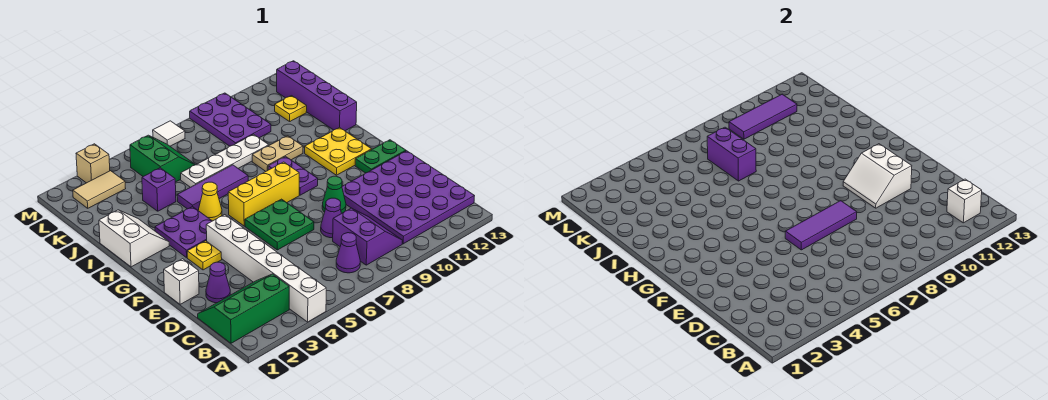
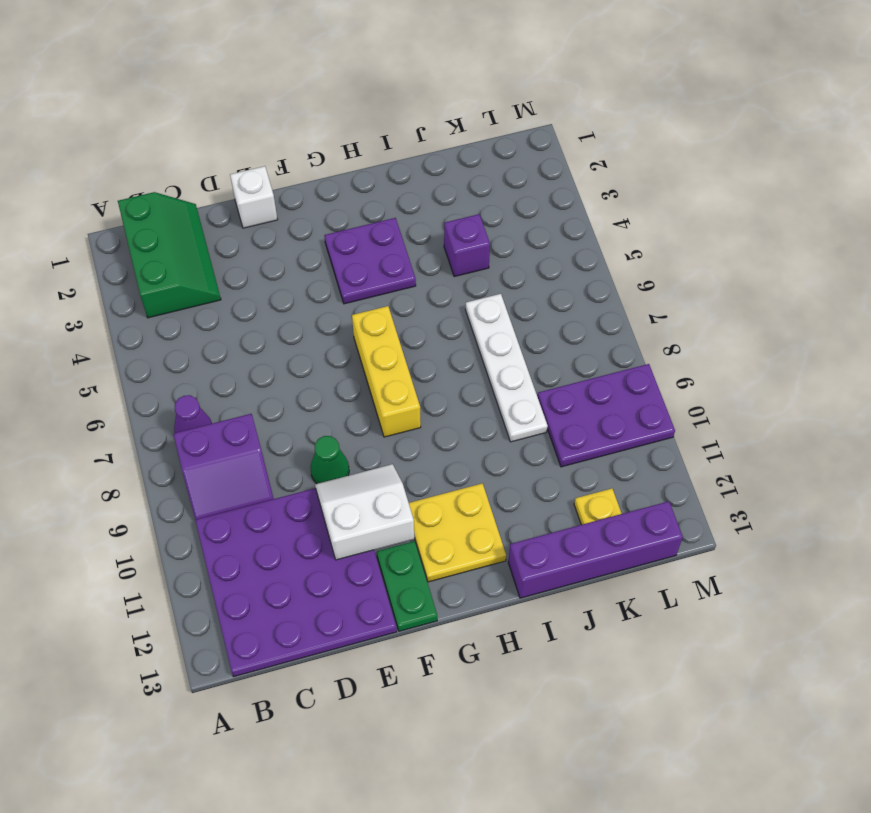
none -> white 1x6 brick [206,215,326,322]
none -> purple 1x1 cone [206,262,230,303]
none -> purple 1x1 cone [321,198,341,238]
none -> green 2x2 plate [245,199,314,250]

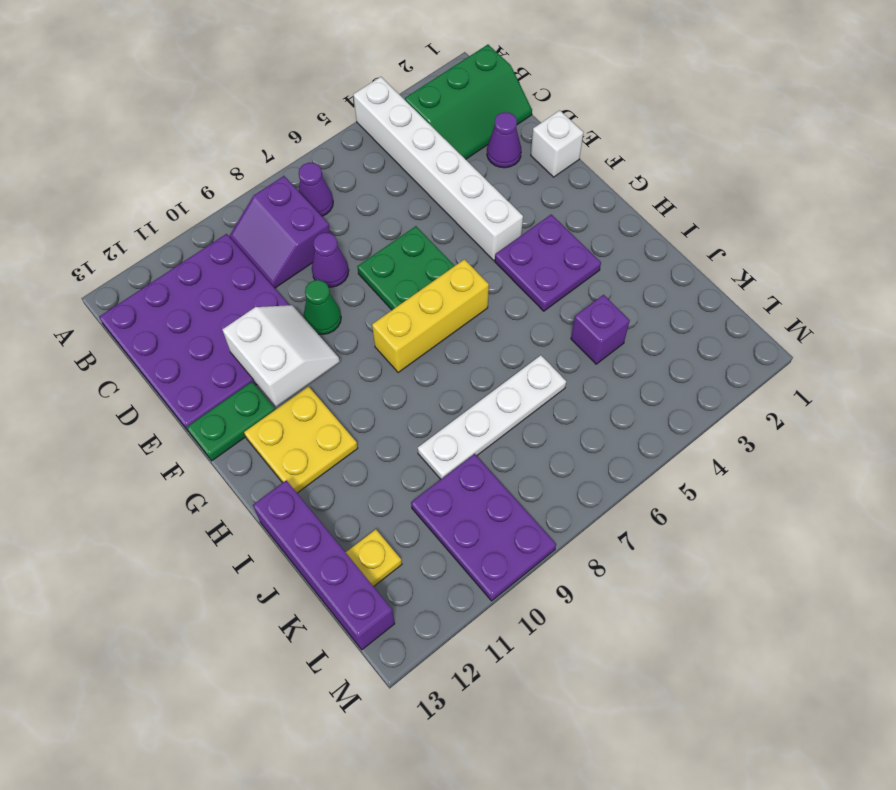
none -> yellow 1x1 plate [187,241,222,270]
none -> purple 1x2 plate [268,156,318,195]
none -> white 2x2 slope [99,210,169,267]
none -> yellow 1x1 cone [198,182,222,221]

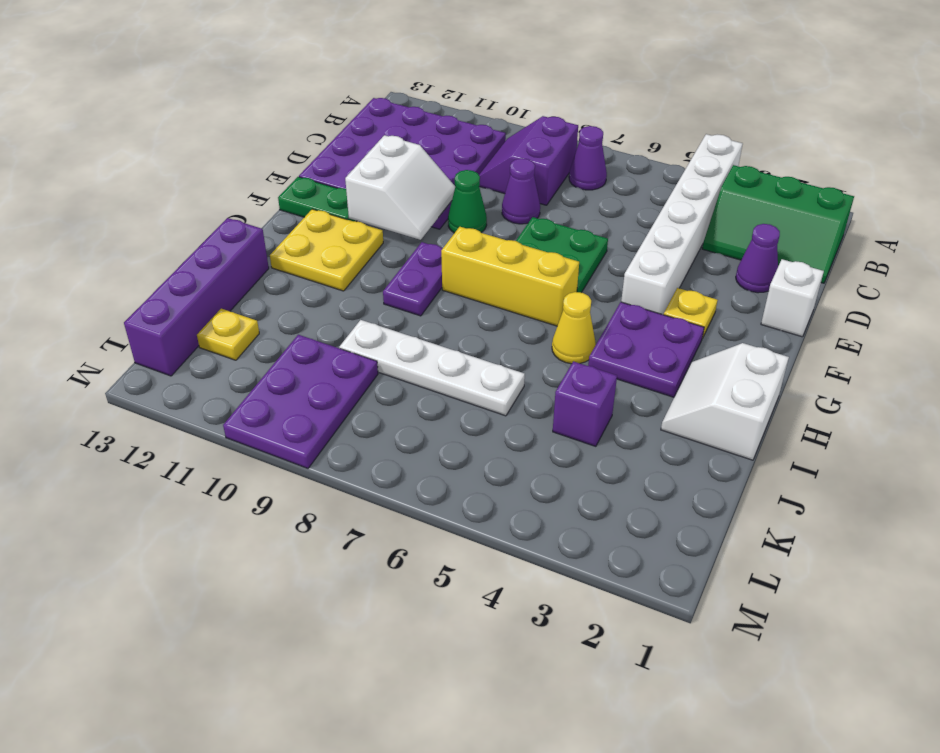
none -> purple 1x3 tile [177,165,248,210]
none -> tan 1x2 plate [252,136,303,171]
none -> green 2x2 slope [130,135,195,182]
none -> tan 1x2 tile [73,171,126,208]

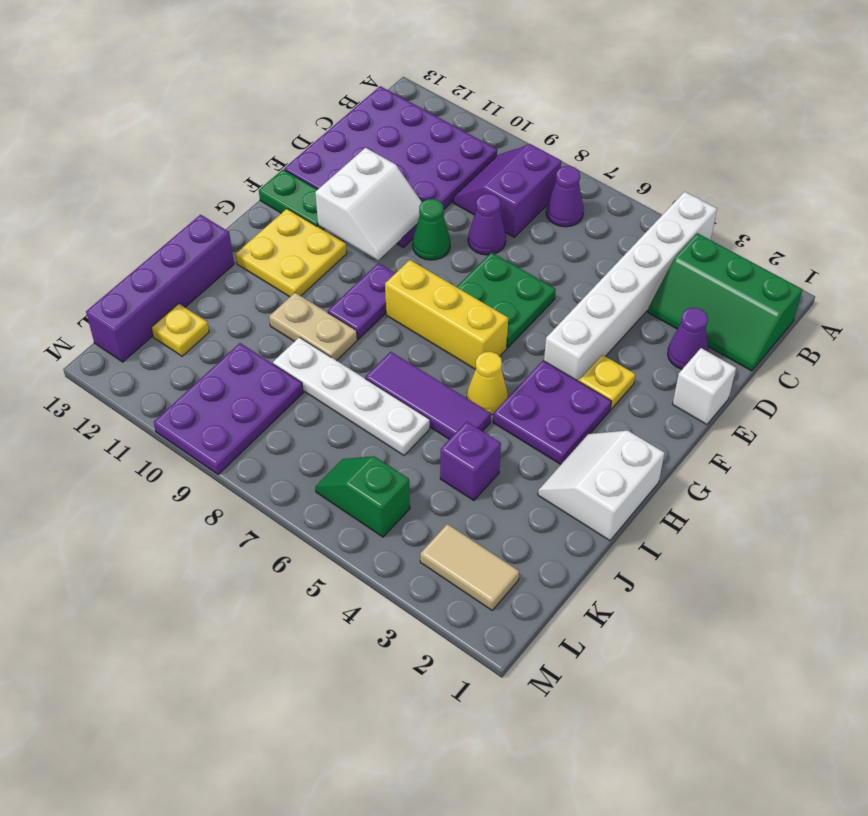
green 1x2 slope [315,456,410,537] -> green 2x2 slope [130,135,195,182]
none -> tan 1x1 brick [76,144,110,183]
none -> white 1x1 tile [153,121,185,146]
none -> white 1x1 brick [947,179,982,223]
none -> purple 1x3 tile [785,201,857,250]

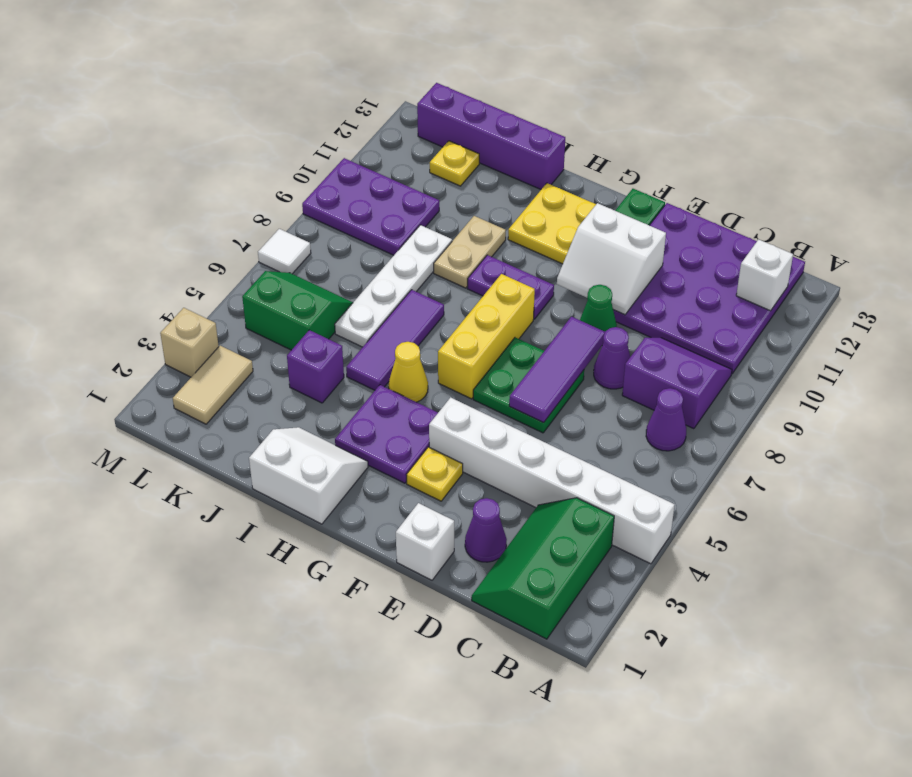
none -> purple 1x2 brick [707,127,756,181]
none -> purple 1x3 tile [729,94,797,139]

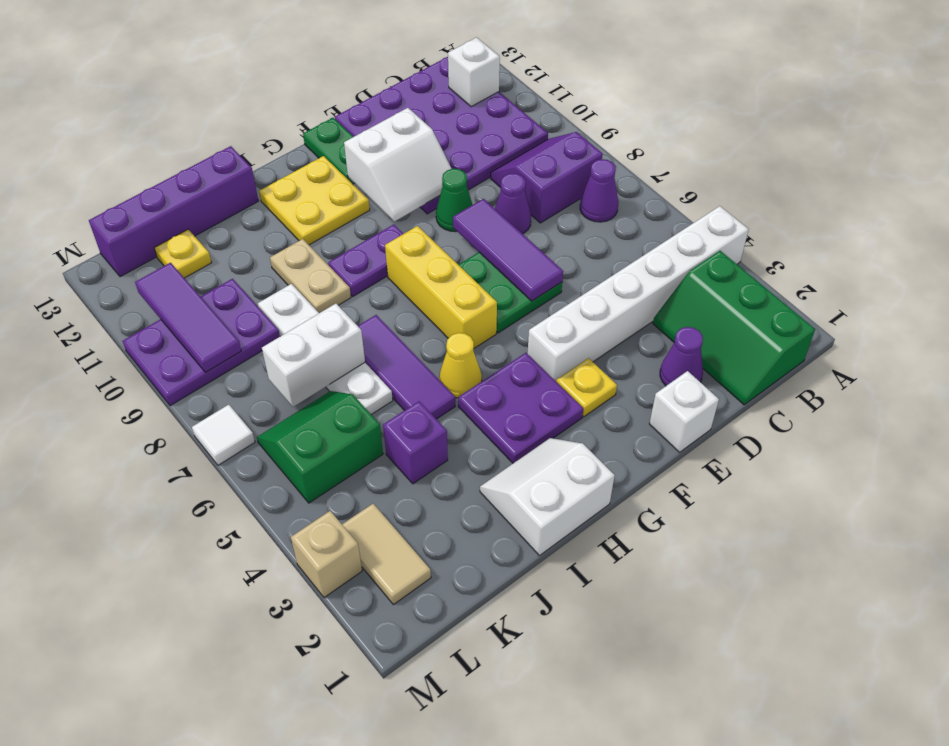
white 1x2 brick [262,304,365,407] -> purple 1x2 brick [707,127,756,181]

